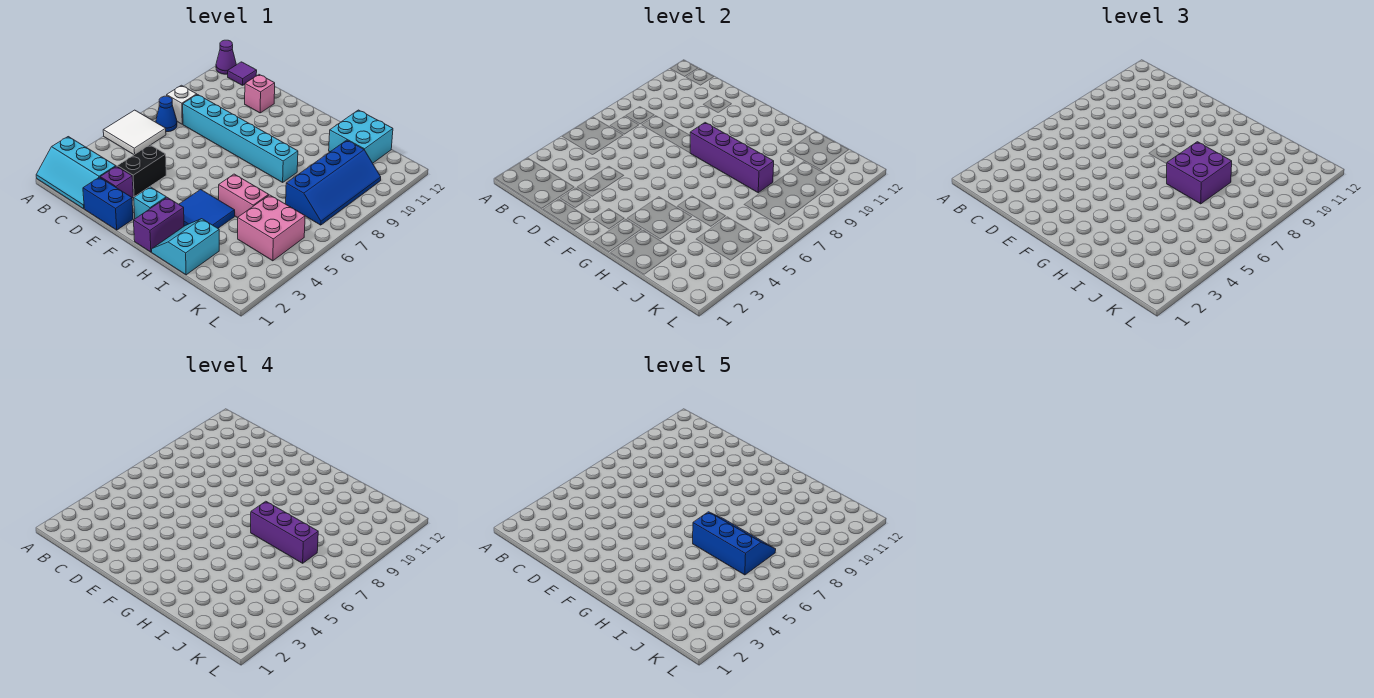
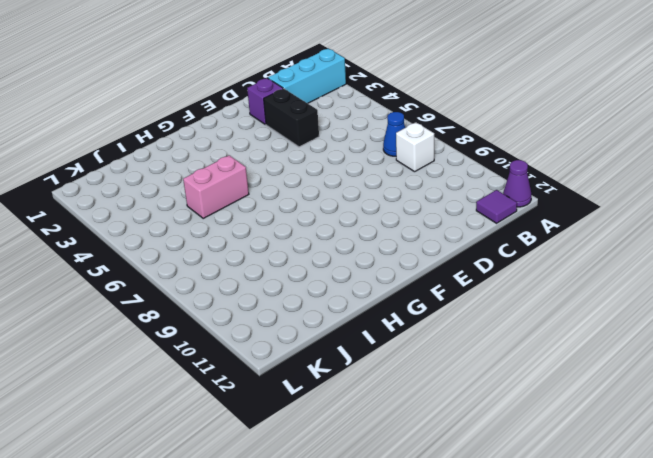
none -> white 2x2 tile [103,110,166,155]
none -> cyan 1x6 brick [183,95,298,182]
none -> blue 1x2 brick [83,177,133,230]

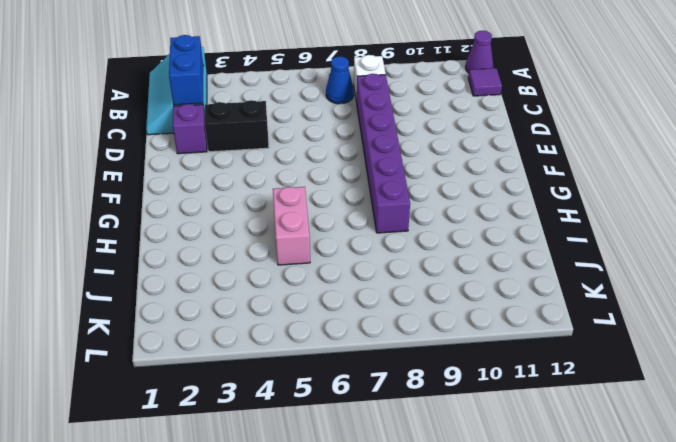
blue 1x2 brick [169,35,204,105] -> blue 1x2 brick moved to [83,177,133,230]
purple 1x6 brick [357,74,410,233] -> cyan 1x6 brick [183,95,298,182]
none -> white 2x2 tile [103,110,166,155]
none -> pink 1x1 brick [245,75,275,113]
none -> cyan 1x1 brick [134,187,166,219]

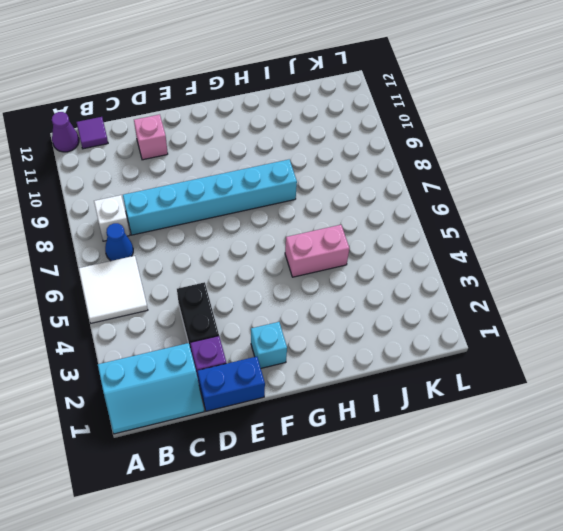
none -> purple 1x2 brick [134,198,184,252]
none -> blue 2x2 tile [179,189,235,228]
none -> cyan 2x2 slope [152,219,219,275]

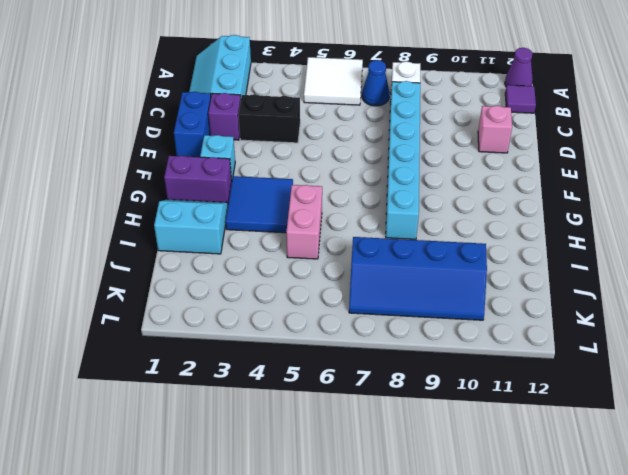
none -> cyan 2x2 brick [329,110,393,163]
none -> pink 2x2 brick [238,195,305,261]
none -> purple 1x4 brick [690,123,774,193]

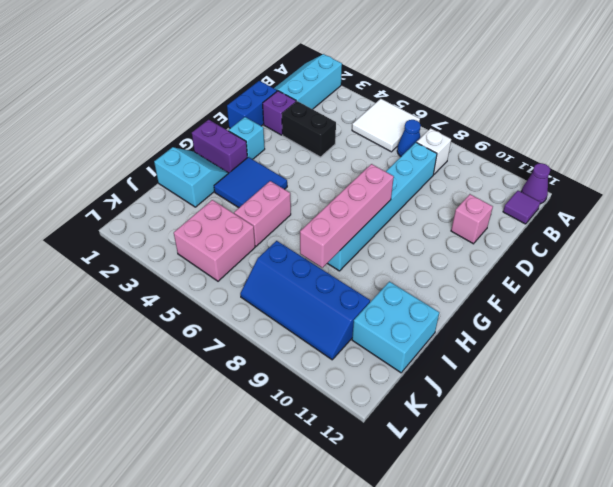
pink 1x4 brick [300,164,394,268] -> purple 1x4 brick [690,123,774,193]
none -> purple 2x2 brick [1167,142,1232,204]
none -> purple 1x3 brick [251,501,318,563]
none -> blue 2x3 slope [693,512,776,575]

